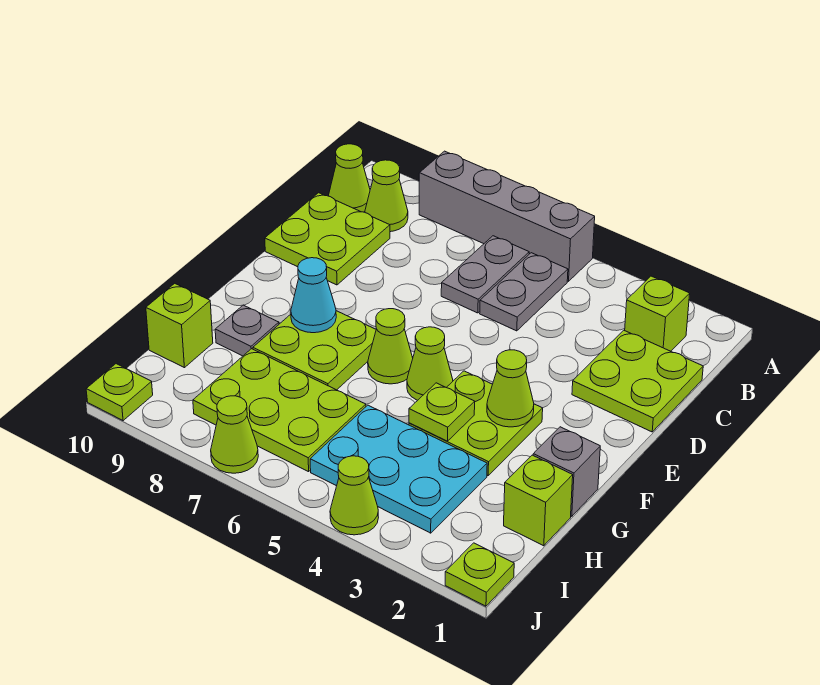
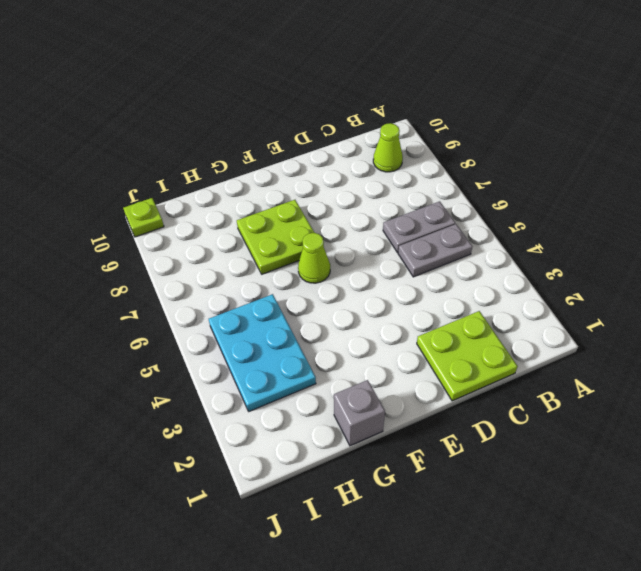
none -> grey 1x4 brick [419,151,595,281]
none -> lime 1x1 brick [625,276,690,351]
none -> lime 1x1 cone [329,144,370,212]

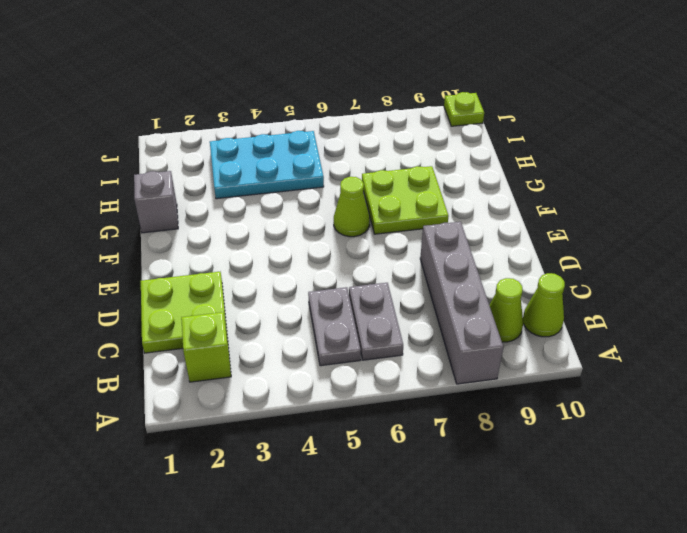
grey 1x4 brick [420,222,503,384] -> grey 1x4 brick turned to [419,151,595,281]
none -> lime 2x2 plate [265,193,390,285]
none -> lime 2x2 plate [409,371,543,475]
none -> lime 1x1 cone [407,327,453,400]

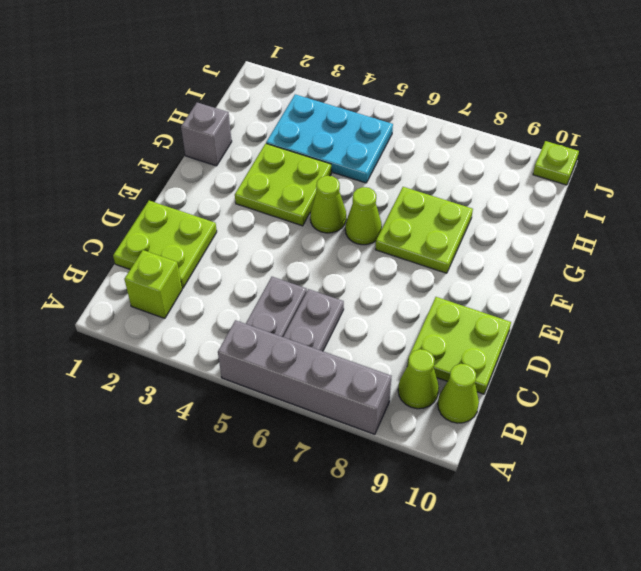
none -> grey 1x1 plate [215,305,279,356]
none -> lime 1x1 brick [504,455,573,546]
none -> lime 2x3 plate [193,349,366,472]

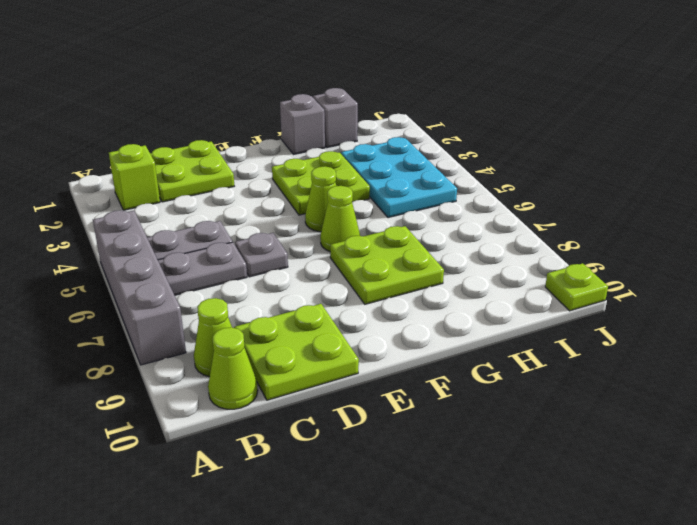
grey 1x1 plate [235,233,288,277] -> grey 1x1 plate moved to [215,305,279,356]
grey 1x1 brick [313,88,358,148] -> lime 1x1 brick [504,455,573,546]
none -> lime 2x3 plate [193,349,366,472]
none -> lime 1x1 brick [146,283,213,368]
none -> lime 1x1 plate [445,543,514,606]

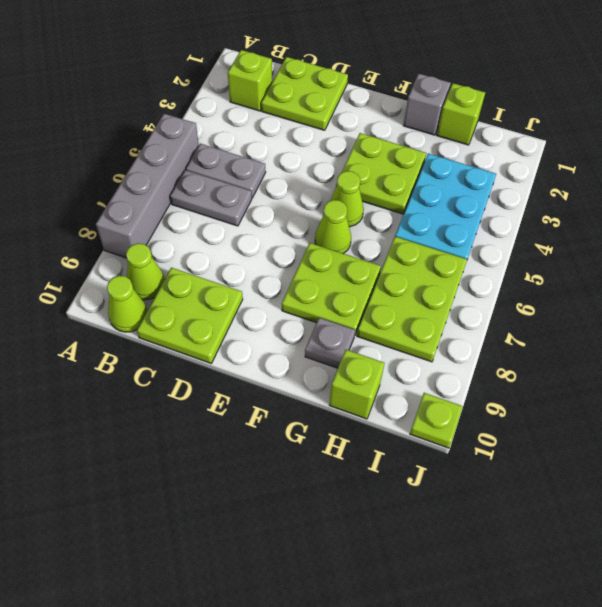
none -> lime 1x1 plate [445,543,514,606]
none -> lime 1x1 cone [330,456,379,535]
none -> lime 1x1 cone [211,396,258,473]

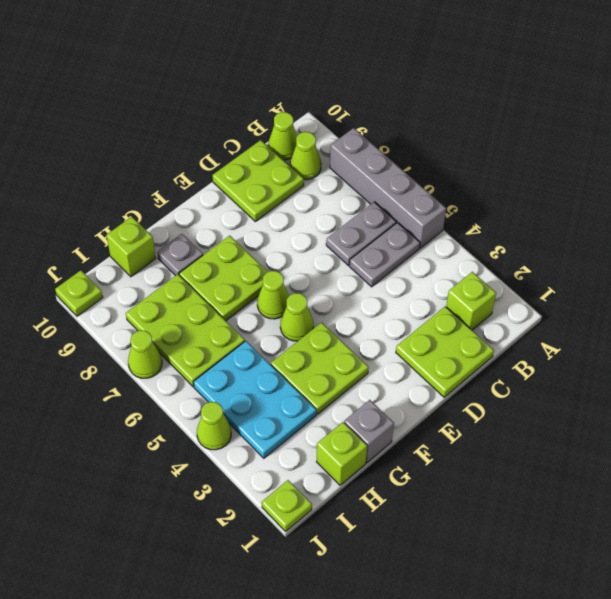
none -> lime 1x1 cone [487,350,534,427]
none -> cyan 1x1 cone [291,258,336,333]
none -> lime 1x1 plate [409,383,475,441]

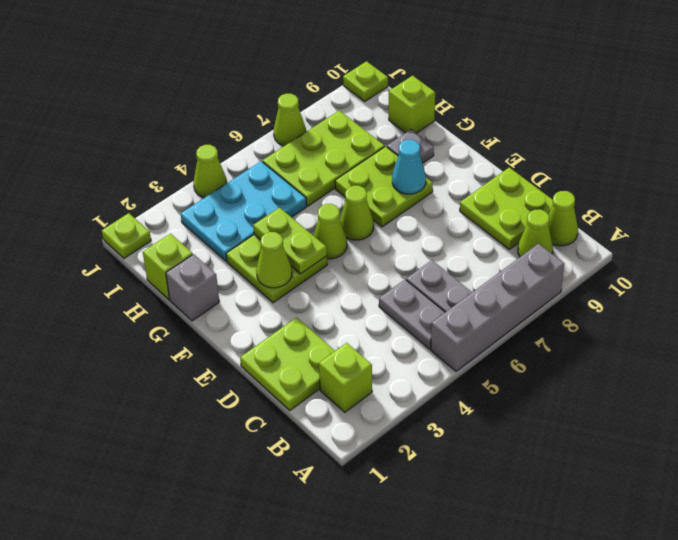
lime 1x2 plate [253,208,327,274] -> lime 1x1 plate [409,383,475,441]

